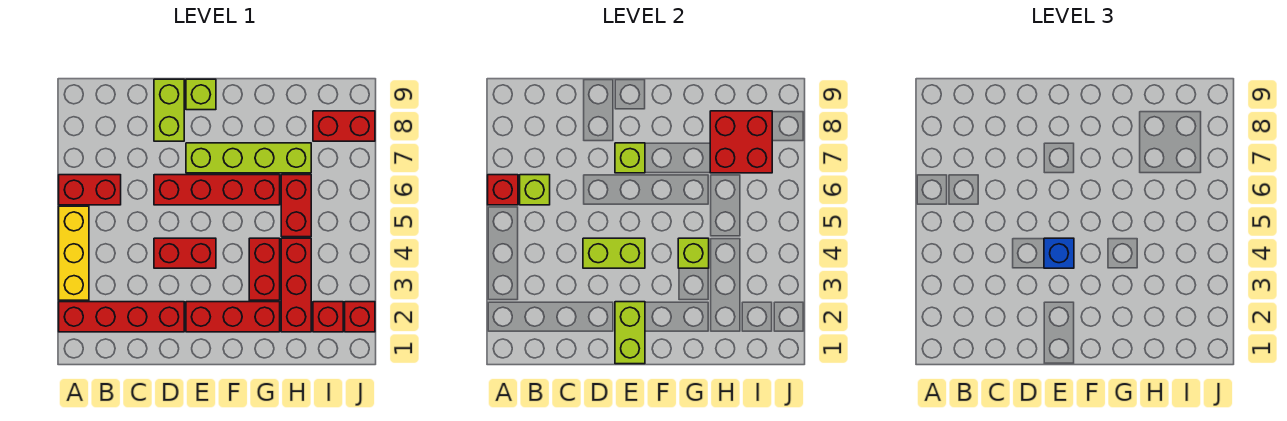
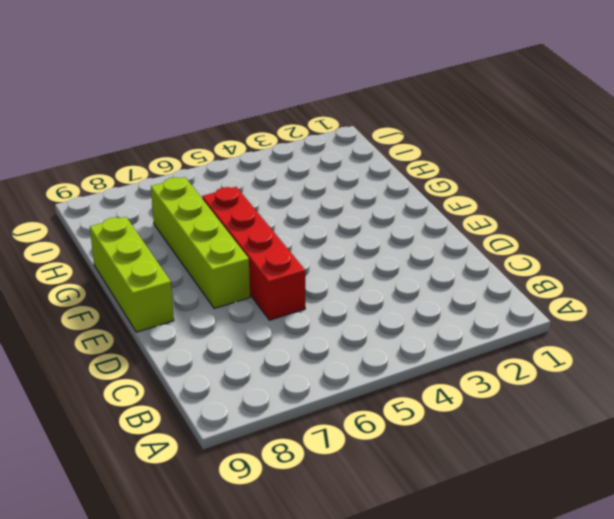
lime 1x3 brick [90,217,174,332] -> lime 1x1 brick [186,79,216,110]
none -> red 1x4 brick [59,302,184,332]
none -> yellow 1x3 brick [59,206,89,300]
none -> red 1x2 brick [59,175,121,205]

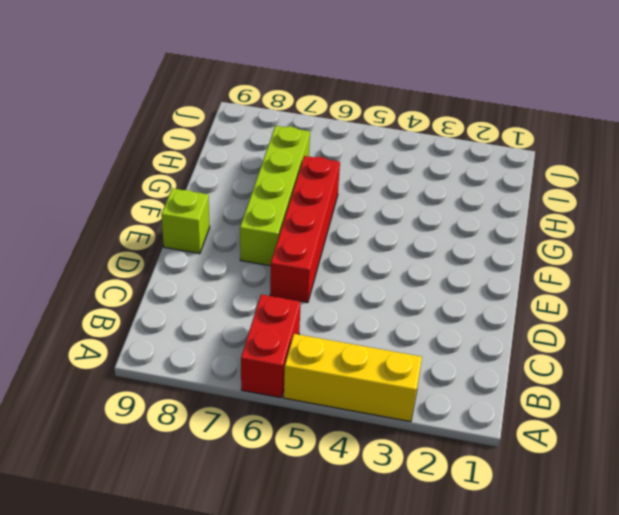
none -> red 1x4 brick [59,302,184,332]
none -> red 1x2 brick [154,238,216,268]
none -> lime 1x2 brick [154,79,184,141]

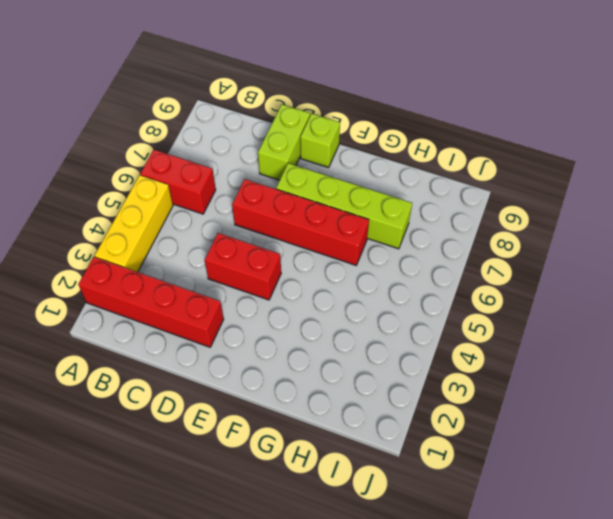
none -> red 1x3 brick [186,302,280,332]
none -> red 1x2 brick [249,238,280,300]
none -> red 1x3 brick [281,238,311,332]

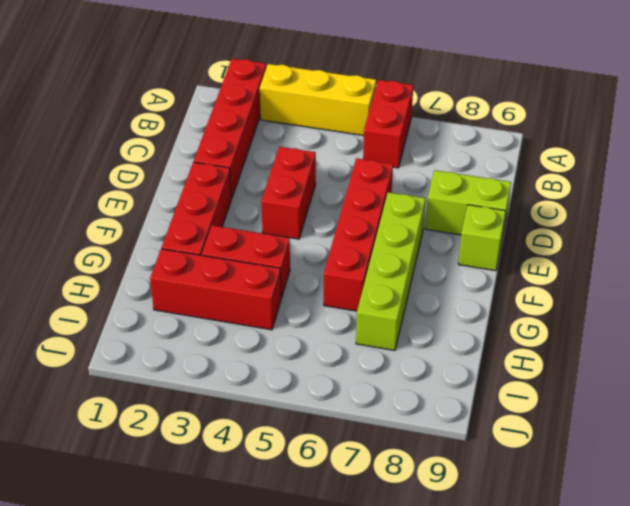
none -> red 1x2 brick [281,175,311,237]
none -> red 1x1 brick [313,302,343,332]
none -> red 1x2 brick [313,111,375,141]

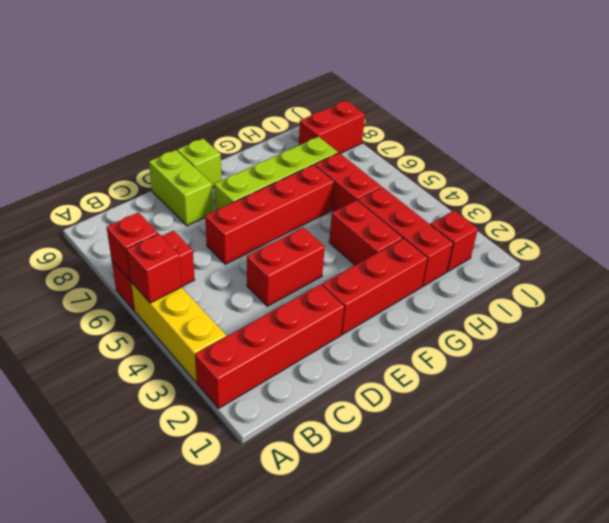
red 1x1 brick [127,234,182,303] -> red 1x1 brick moved to [345,302,375,332]
none -> lime 1x1 brick [520,175,550,205]
none -> lime 1x2 brick [583,238,645,268]
none -> lime 1x2 brick [615,302,645,364]

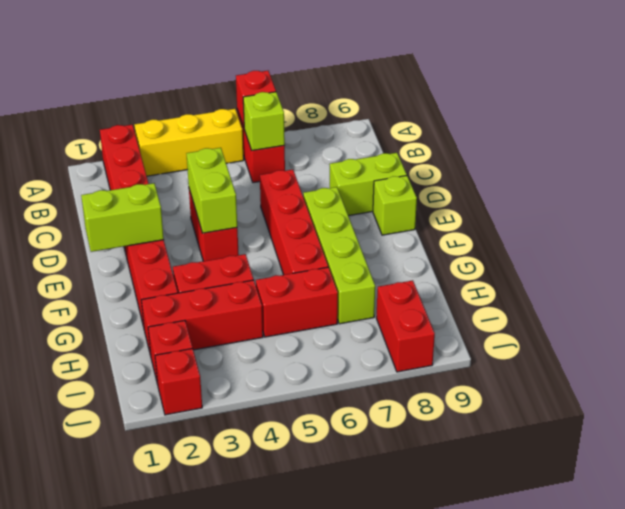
none -> lime 1x1 brick [615,143,645,173]
none -> lime 1x1 brick [678,238,709,268]
none -> red 2x2 brick [710,111,772,173]

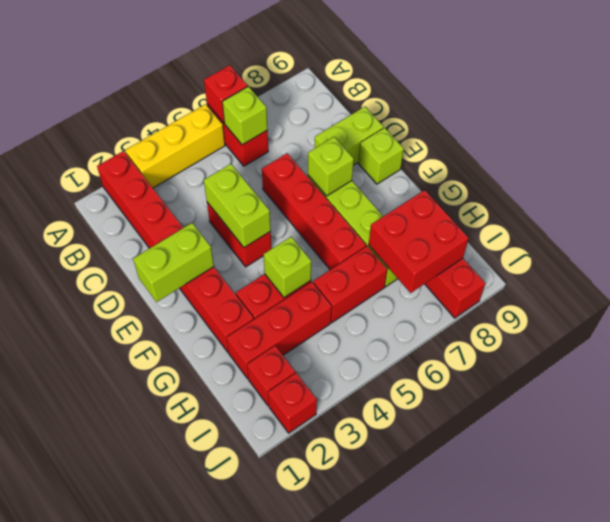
none -> blue 1x1 brick [1044,238,1074,268]

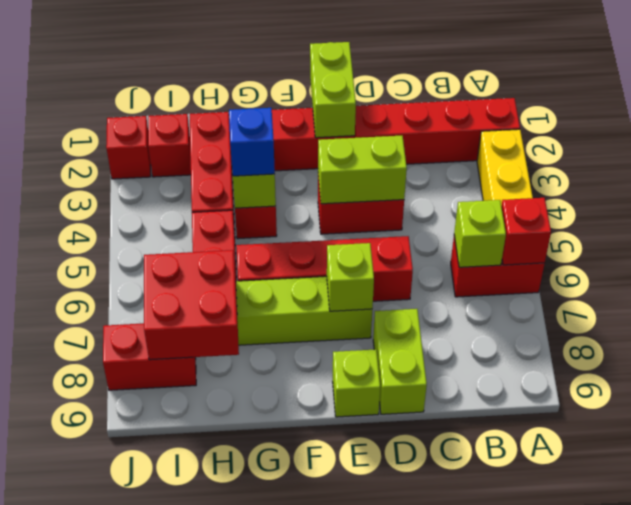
blue 1x1 brick [229,108,275,176] -> blue 1x1 brick moved to [1044,238,1074,268]

